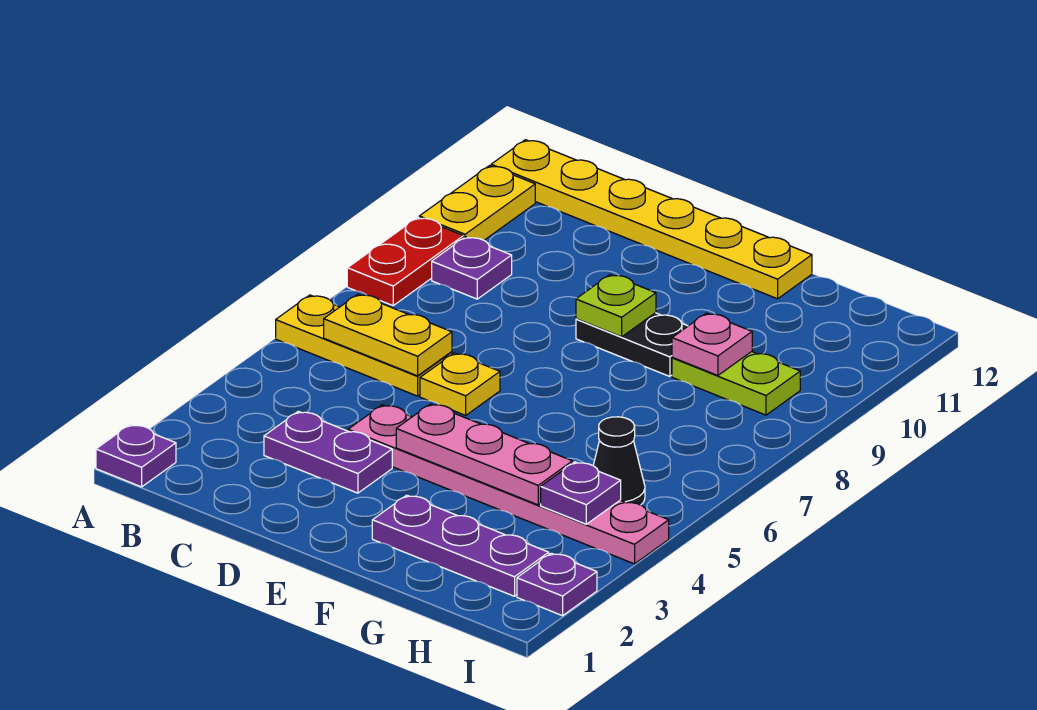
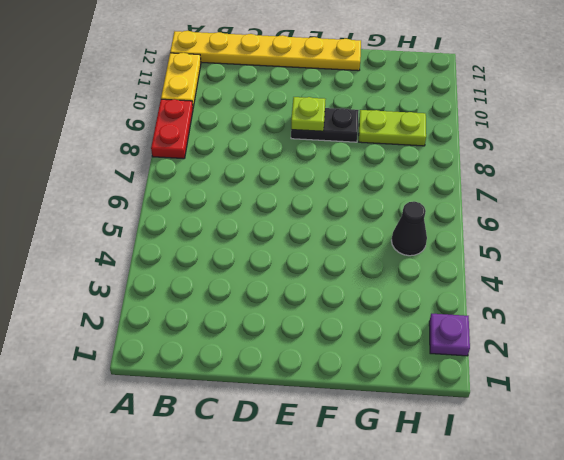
none -> purple 1x1 plate [96,425,176,487]
none -> yellow 1x3 plate [276,295,452,396]
none -> purple 1x1 plate [432,237,512,299]

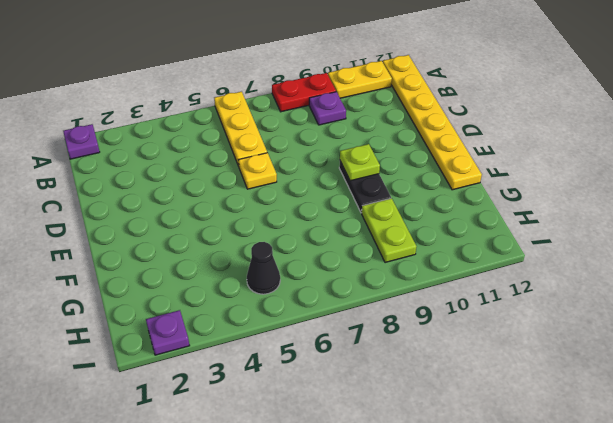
none -> purple 1x2 plate [264,411,392,493]
none -> pink 1x6 plate [348,405,669,564]
none -> purple 1x3 plate [372,495,549,596]

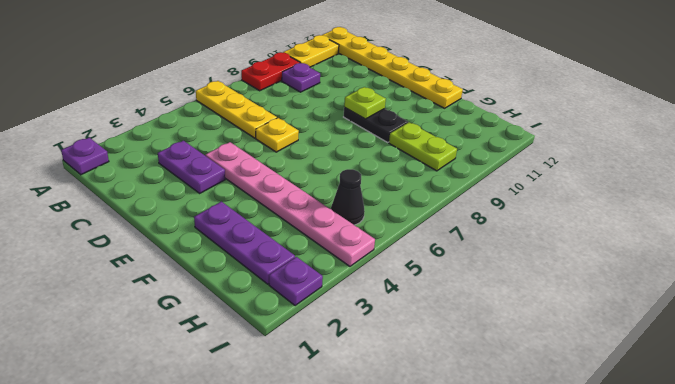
none -> yellow 1x2 plate [324,294,452,376]
none -> pink 1x3 plate [396,404,572,505]
none -> pink 1x1 plate [672,313,752,376]

